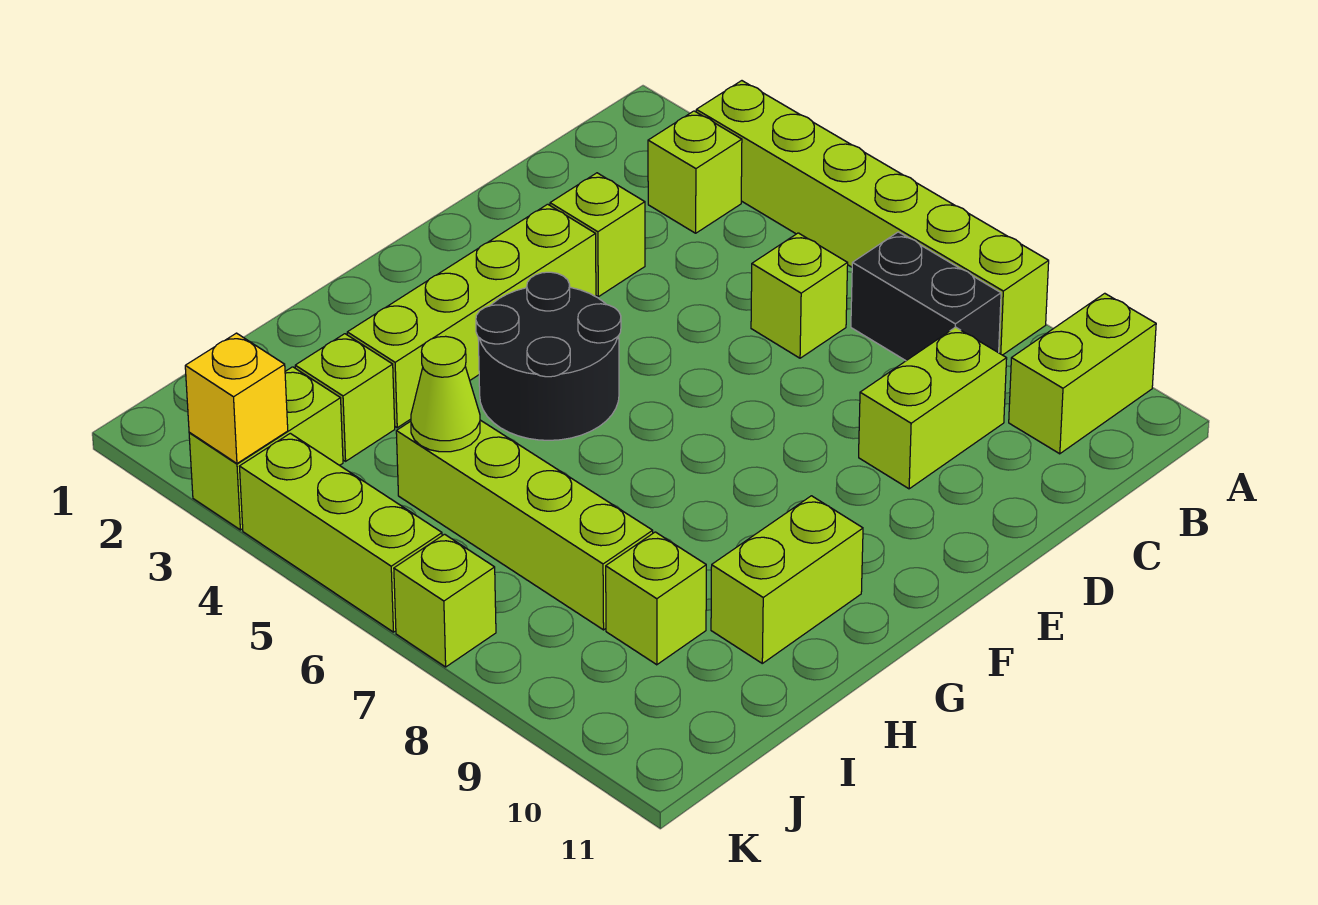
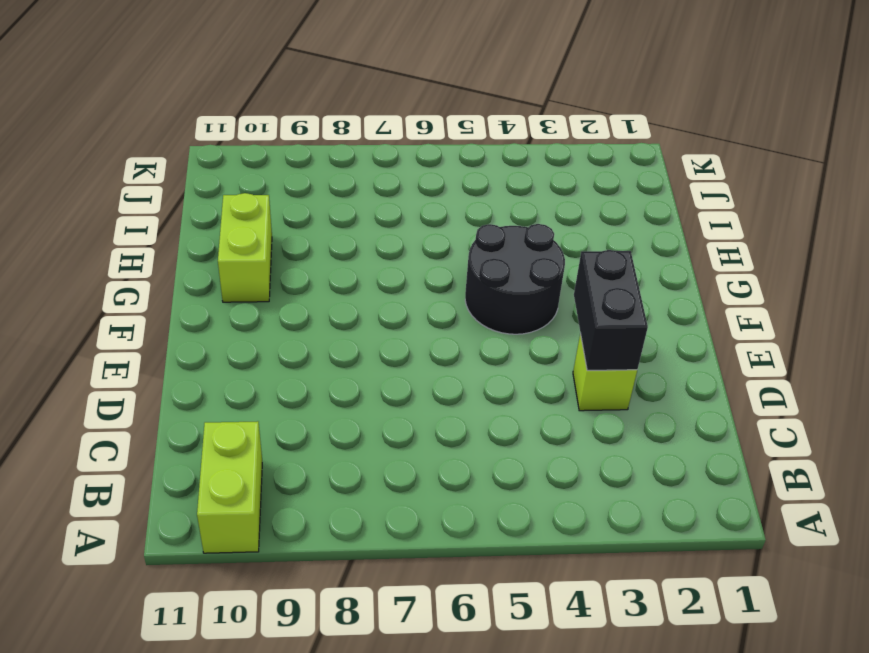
black 1x2 brick [574,250,648,370] -> black 1x2 brick turned to [851,232,1001,361]
none -> lime 1x6 brick [696,81,1049,355]
none -> lime 1x1 brick [648,111,742,233]
none -> lime 1x1 brick [751,233,848,358]

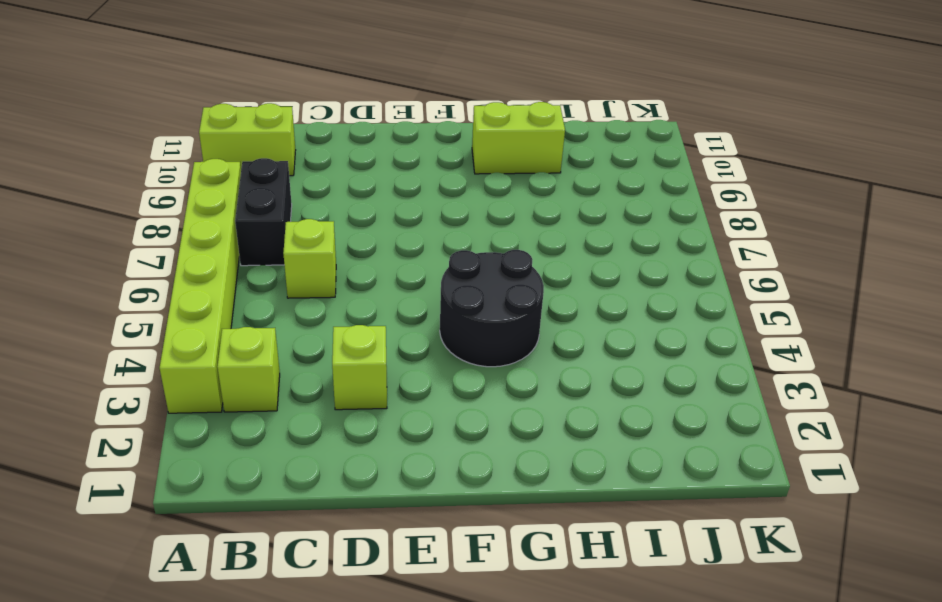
none -> lime 1x2 brick [859,327,1007,489]
none -> lime 1x4 brick [347,204,596,428]
none -> lime 1x1 brick [295,334,395,461]

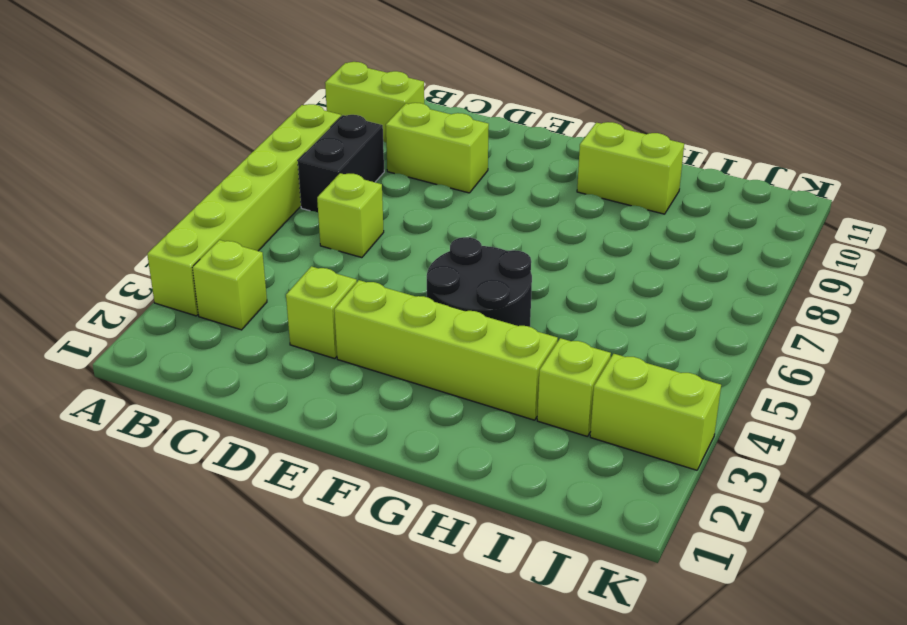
none -> lime 1x4 brick [396,420,653,630]
none -> lime 1x1 brick [606,532,706,665]
none -> lime 1x3 brick [239,433,442,632]

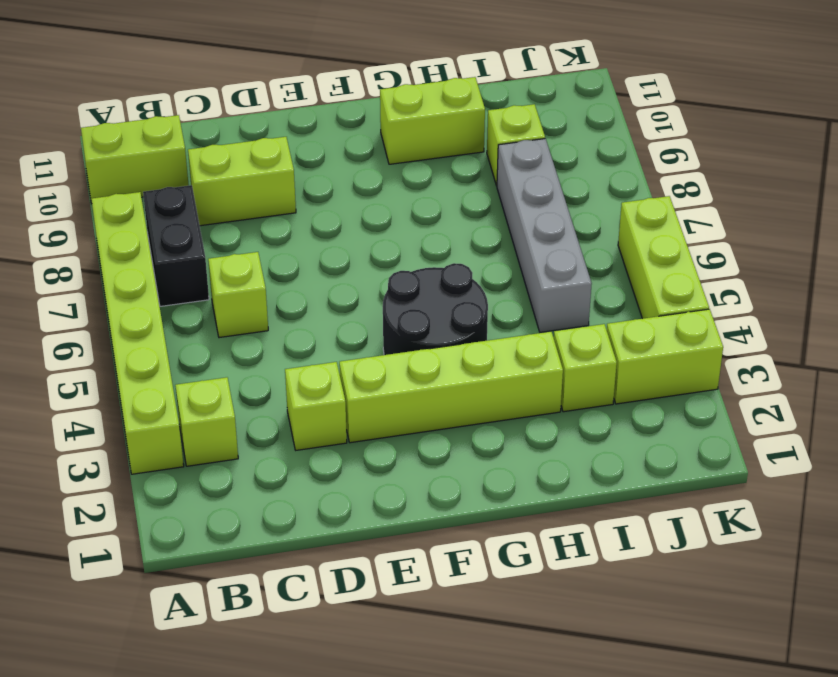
grey 1x4 brick [497,139,592,332] -> lime 1x4 brick [396,420,653,630]
none -> lime 1x1 brick [394,534,496,667]
none -> lime 1x1 cone [411,336,480,452]
none -> yellow 1x1 brick [185,333,288,463]

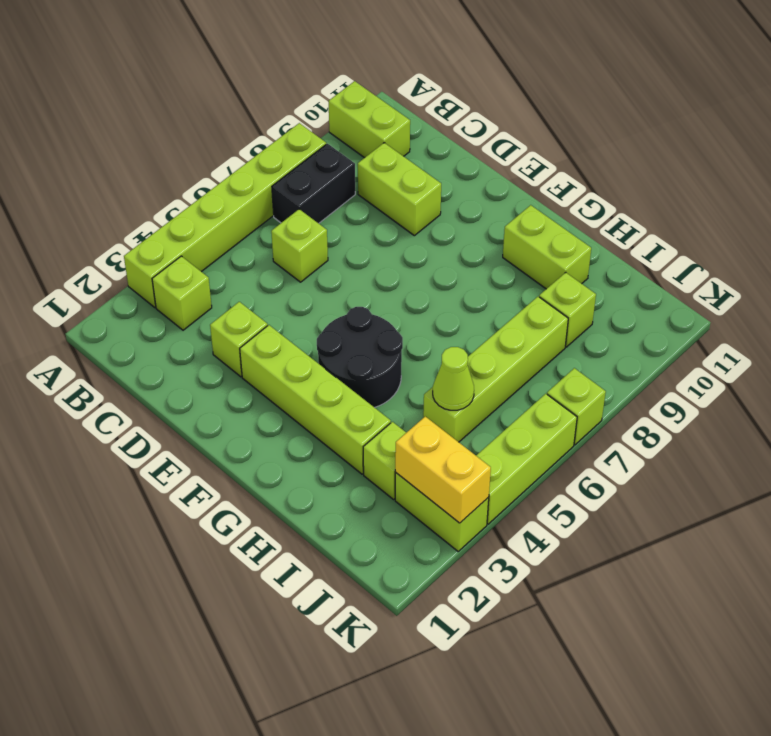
yellow 1x2 brick [395,417,491,523] -> yellow 1x1 brick [185,333,288,463]

